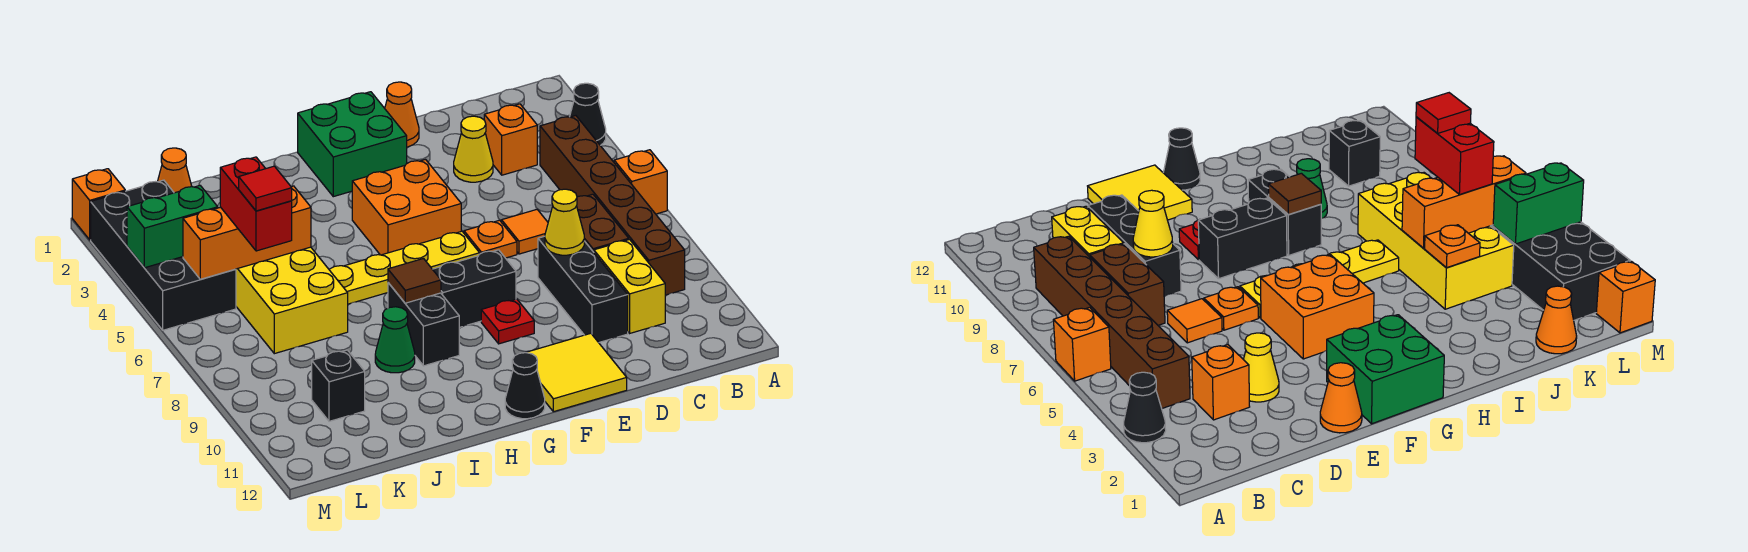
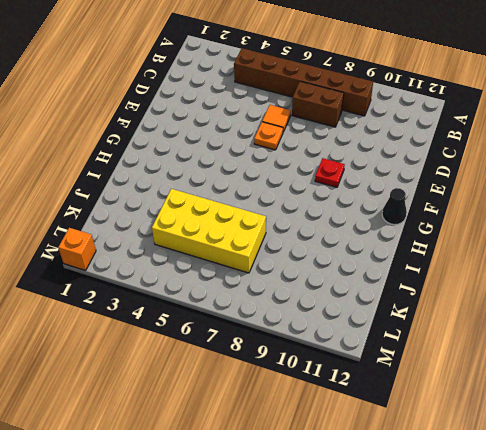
none -> black 1x1 cone [570,83,606,145]
none -> orange 1x1 brick [614,150,667,214]
none -> orange 1x1 brick [484,104,537,175]
none -> yellow 1x2 brick [594,240,665,333]

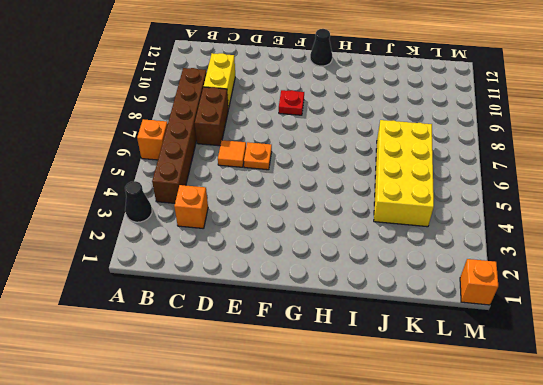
none -> yellow 1x1 cone [454,116,493,182]
none -> black 1x3 brick [538,236,628,343]
none -> orange 1x1 cone [385,82,419,147]
none -> yellow 2x2 tile [526,333,627,412]

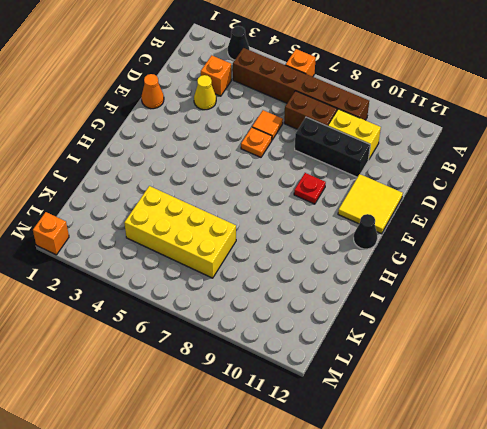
none -> green 2x2 brick [298,92,407,197]
none -> orange 2x2 brick [352,160,461,255]
none -> yellow 1x4 plate [330,231,480,304]
none -> black 1x2 brick [433,250,516,327]

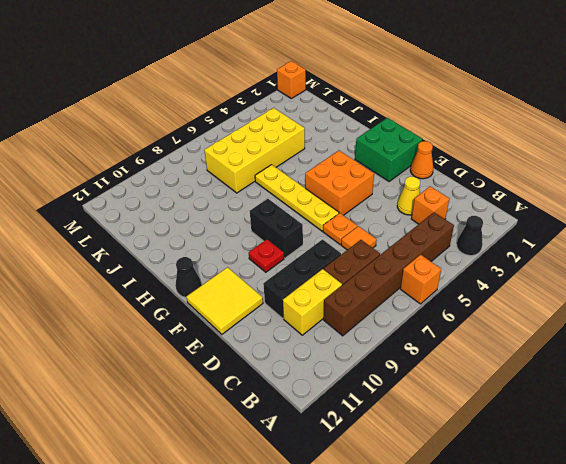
none -> black 1x2 brick [388,283,459,366]
none -> green 1x1 cone [375,307,415,373]
none -> orange 1x1 cone [158,148,192,193]
none -> black 1x1 brick [312,350,365,421]

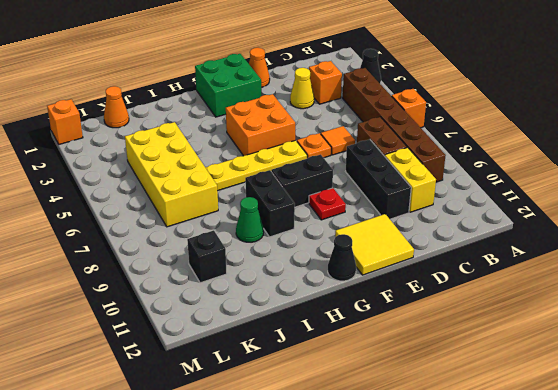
none -> black 2x4 brick [91,180,236,330]
none -> yellow 1x1 cone [545,189,584,255]
none -> brown 1x1 tile [388,259,441,303]
none -> orange 1x1 plate [1425,225,1480,268]

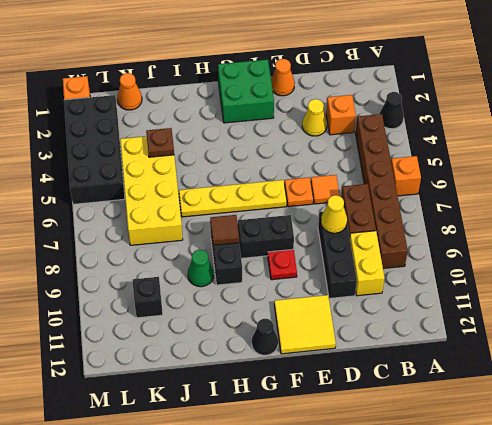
brown 1x1 plate [146,128,174,157] -> orange 1x1 plate [1425,225,1480,268]
none -> orange 2x2 brick [352,160,461,255]
none -> orange 1x3 brick [183,186,311,279]
none -> green 1x2 brick [127,185,218,268]
none -> red 1x2 brick [220,157,292,251]

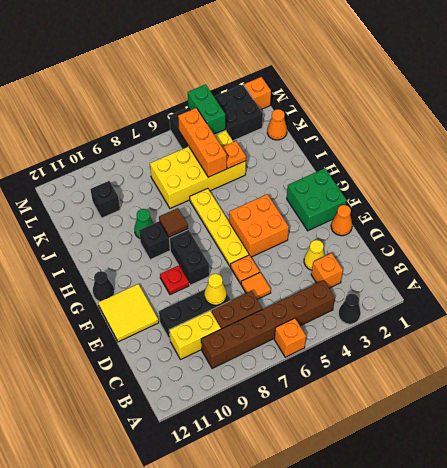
none -> red 1x2 brick [220,157,292,251]
none -> red 1x1 tile [239,166,292,211]

